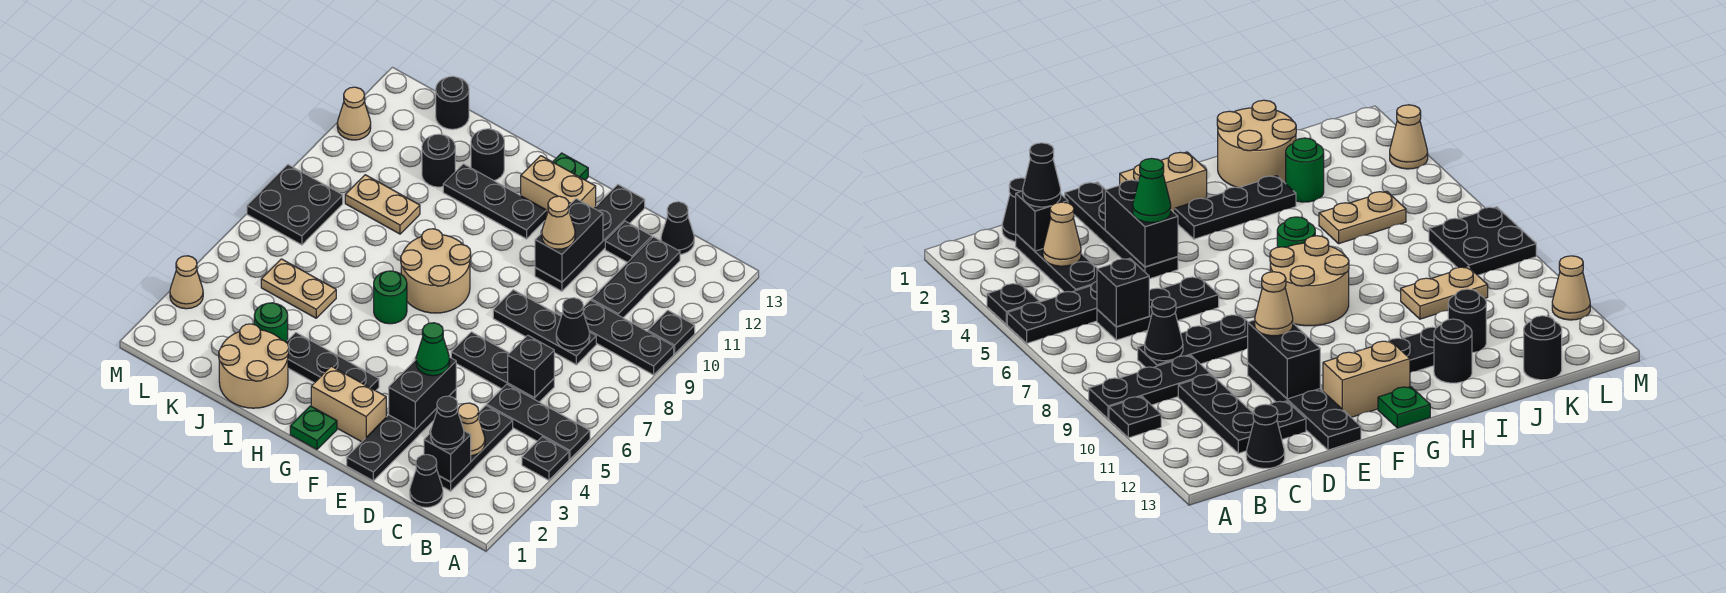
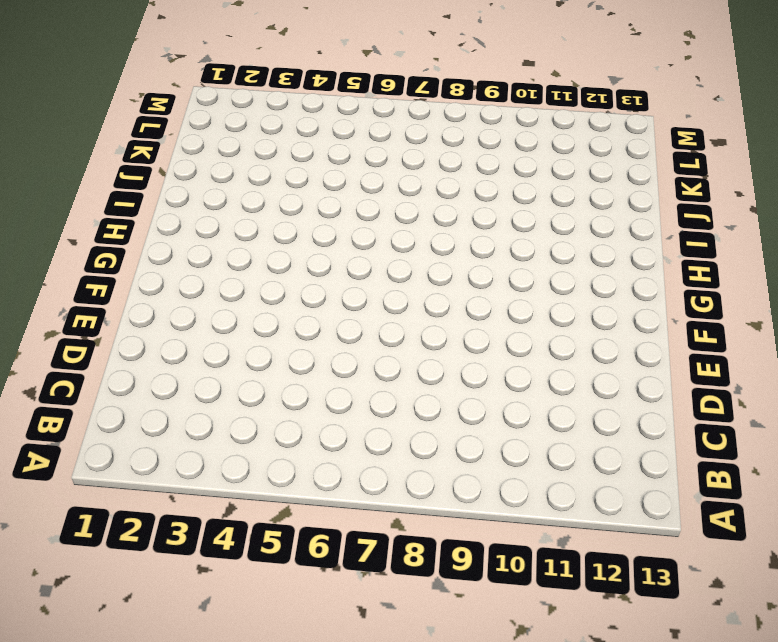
none -> black 1x1 plate [522,437,569,480]
none -> black 1x3 plate [487,384,590,459]
none -> black 1x3 plate [583,300,674,375]
none -> black 1x1 plate [648,310,695,354]

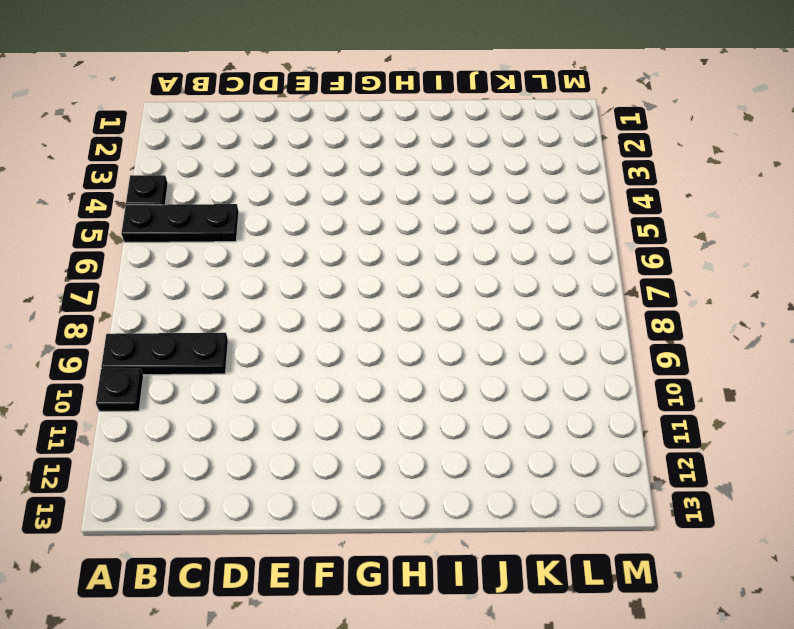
none -> black 1x1 cone [410,455,443,507]
none -> black 1x3 plate [439,406,513,491]
none -> black 1x3 plate [451,332,554,402]
none -> black 1x3 plate [493,290,596,365]

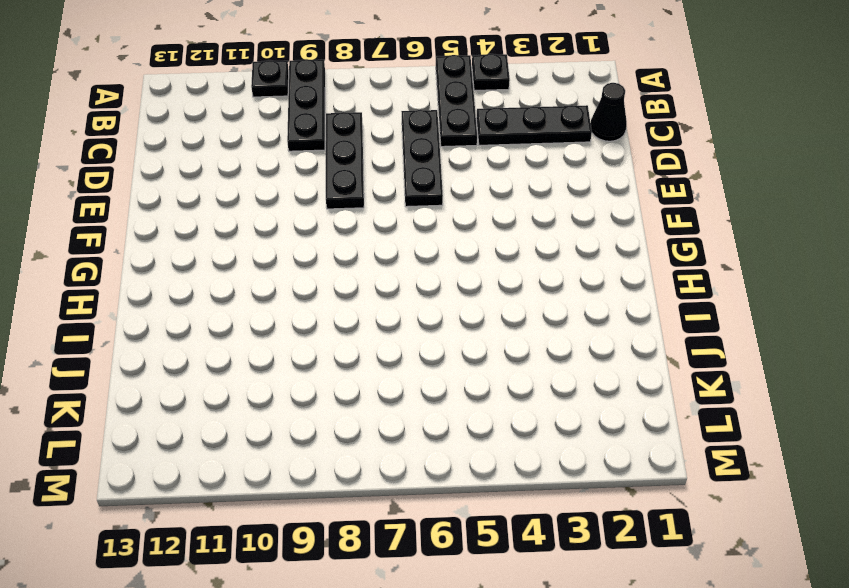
none -> black 1x3 plate [591,237,680,318]
none -> black 1x1 cone [661,202,694,254]
none -> black 1x1 plate [605,221,652,263]
none -> black 1x4 plate [347,389,456,481]

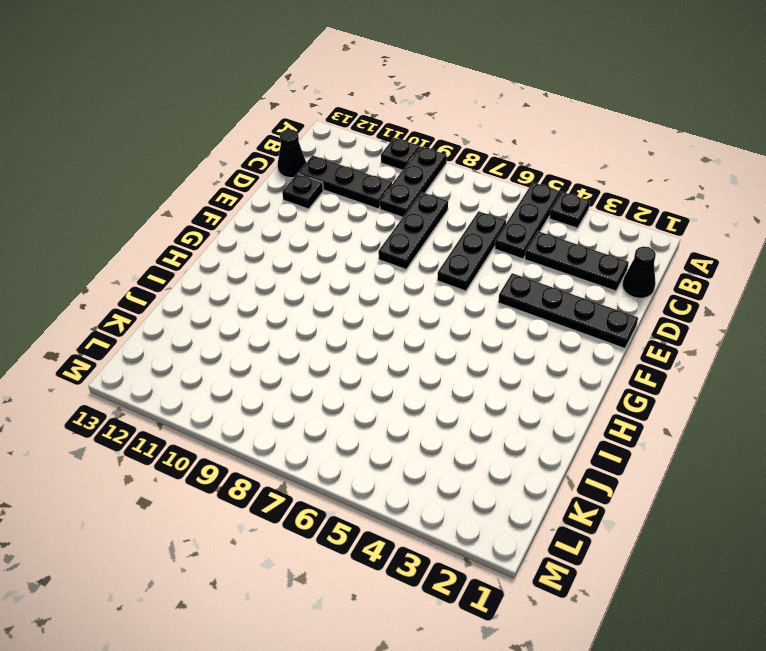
none -> black 1x4 plate [535,185,645,291]
none -> tan 1x2 brick [311,366,386,442]
none -> tan 1x2 brick [521,156,596,216]
none -> green 1x1 plate [290,406,337,449]

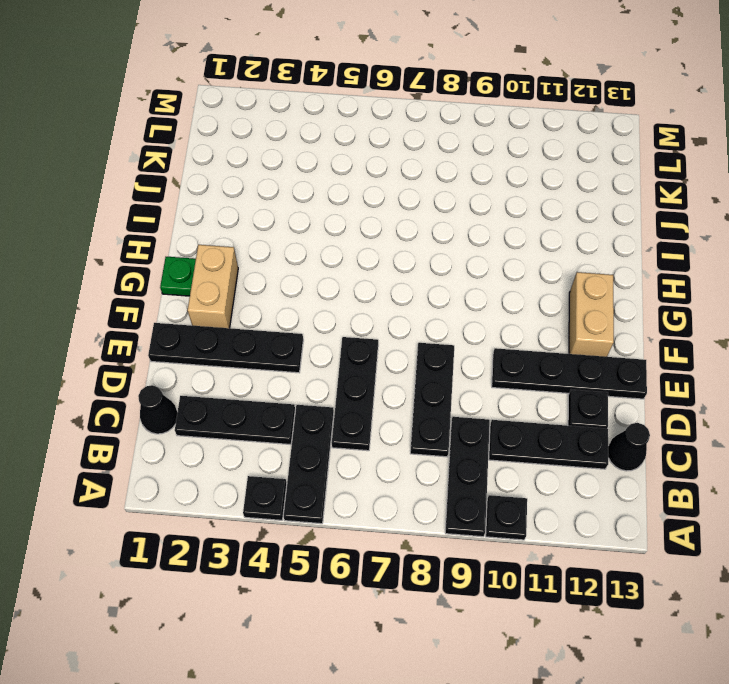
none -> black 1x3 plate [286,333,379,391]
none -> tan 2x2 round brick [401,229,471,313]
none -> black 1x3 plate [443,164,546,239]
none -> green 1x1 plate [553,153,588,180]

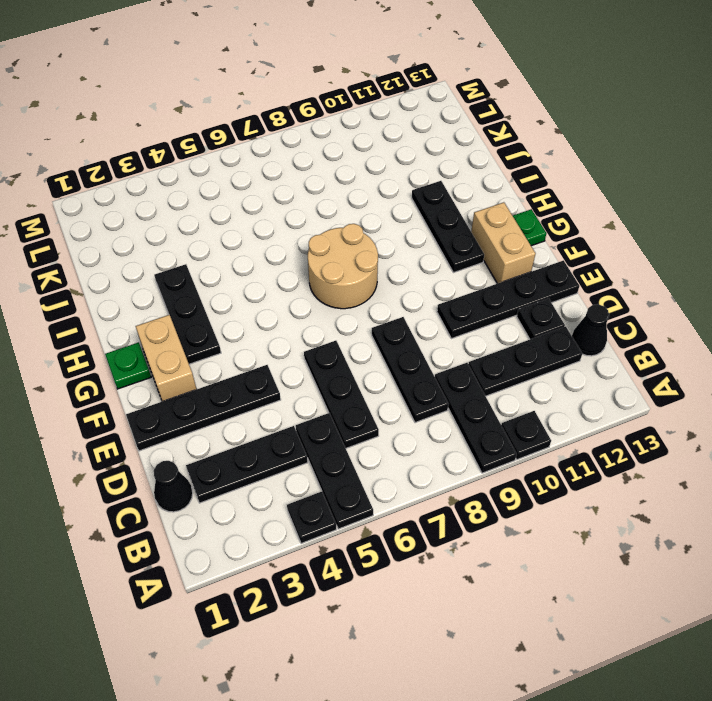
none -> green 1x1 round brick [374,271,407,324]
none -> tan 2x2 round brick [219,324,289,408]
none -> black 1x1 round brick [471,129,504,181]
none -> green 1x1 round brick [254,303,288,342]

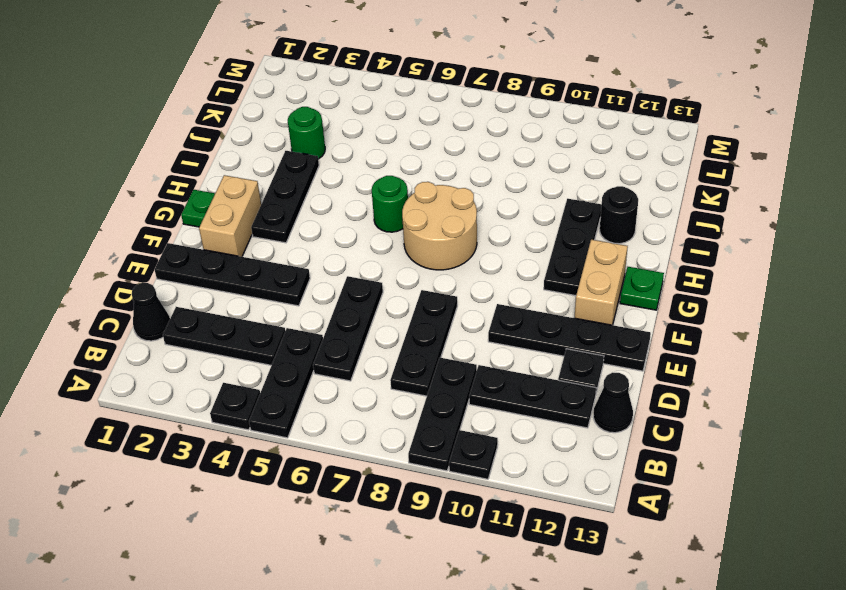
none -> tan 2x2 round brick [219,324,289,408]
none -> tan 1x2 plate [261,259,336,318]
none -> tan 1x2 plate [345,175,420,234]
none -> black 1x1 round brick [422,134,455,187]

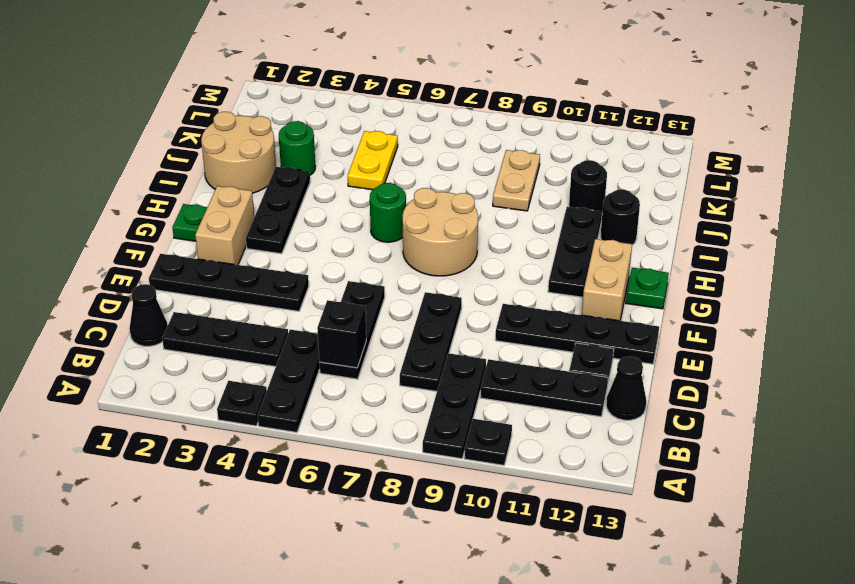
yellow 1x2 plate [348,131,398,190] -> tan 1x2 plate [261,259,336,318]
none -> black 1x1 round brick [436,76,469,129]
none -> black 2x2 plate [247,165,343,245]
none -> tan 1x1 cone [170,256,203,309]
none -> tan 1x1 cone [337,87,371,140]

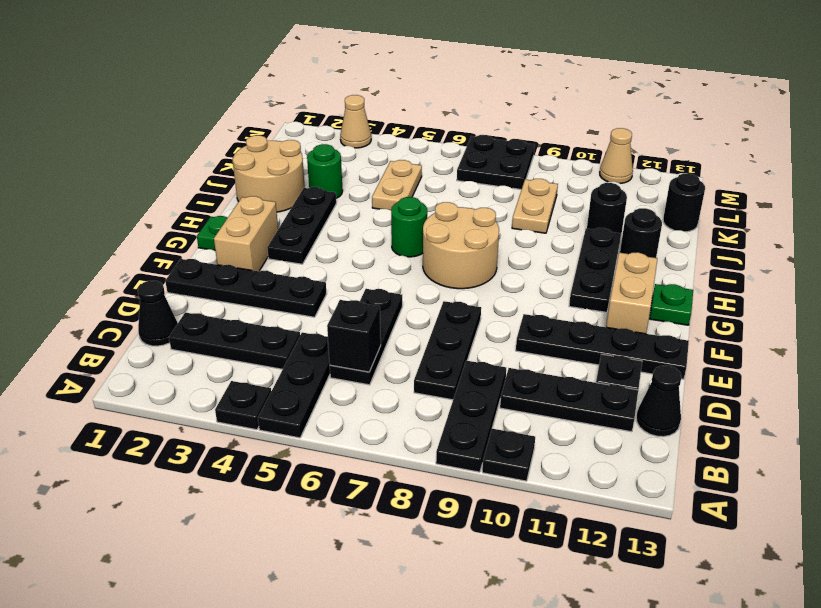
none -> black 1x1 brick [424,431,471,482]
none -> tan 1x1 cone [458,403,485,456]
none -> black 1x1 cone [556,298,590,351]
none -> black 1x2 brick [389,357,456,430]

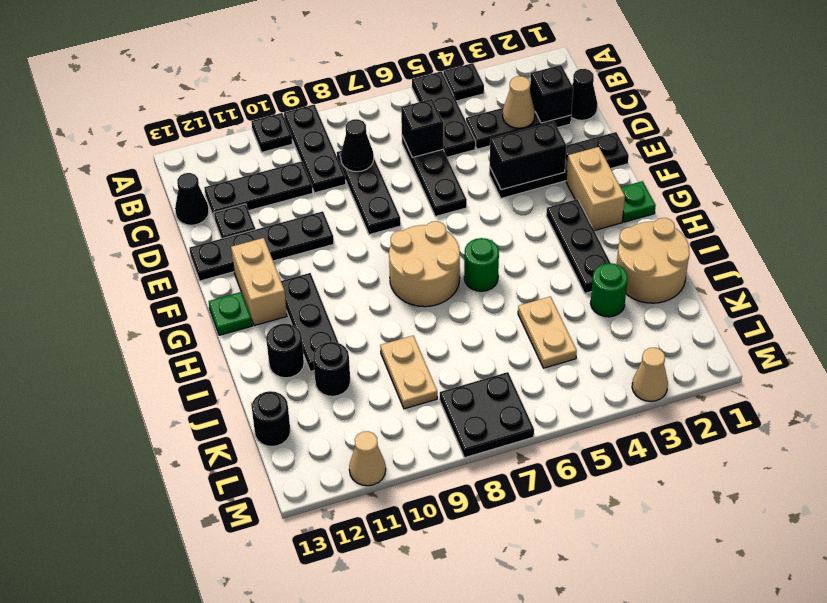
none -> black 1x2 brick [535,199,603,282]
none -> black 1x1 cone [431,396,464,449]
none -> green 1x1 cone [416,323,450,376]
none -> tan 1x1 cone [542,196,575,249]

